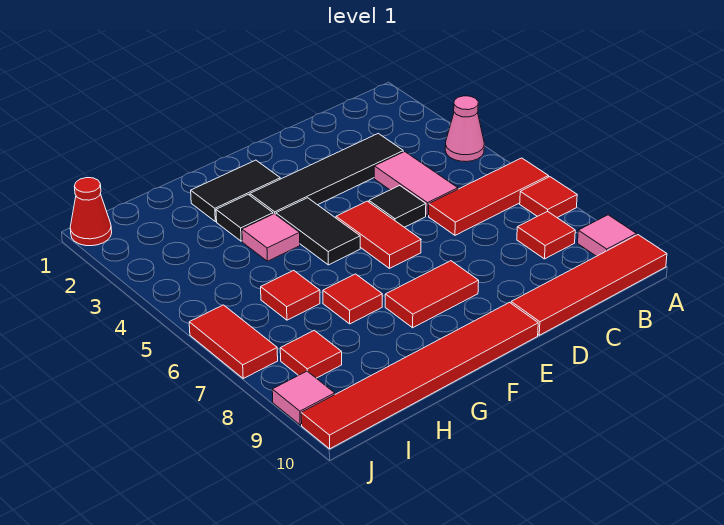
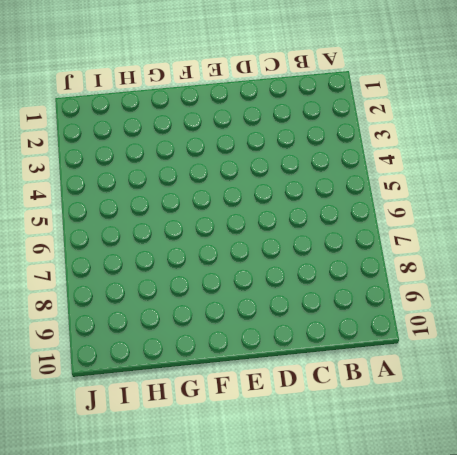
none -> pink 1x1 cone [445,96,484,162]
none -> red 1x3 tile [429,158,549,235]
none -> red 1x1 tile [520,177,577,218]

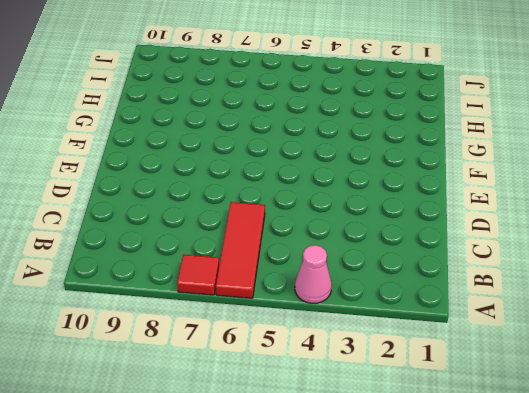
none -> pink 1x1 tile [578,215,636,256]
none -> red 1x4 tile [511,235,667,335]
none -> red 1x1 tile [517,211,575,259]

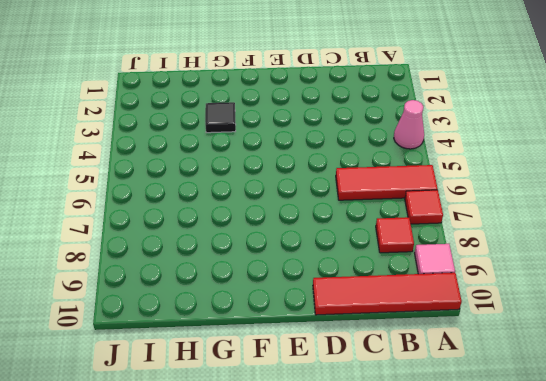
none -> black 1x4 tile [250,133,403,215]
none -> pink 1x2 tile [374,152,458,216]
none -> black 1x1 tile [369,186,426,227]

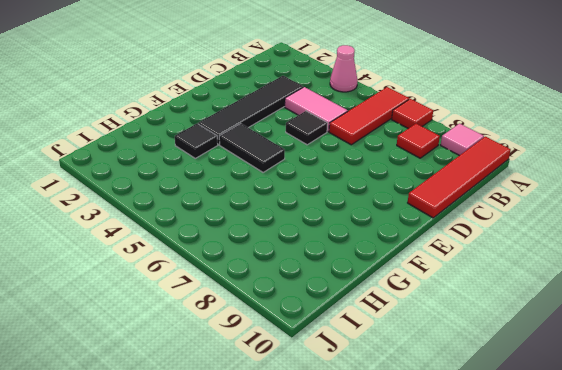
none -> red 1x2 tile [336,201,421,268]
none -> red 1x2 tile [385,261,479,328]
none -> red 1x6 tile [301,302,538,449]

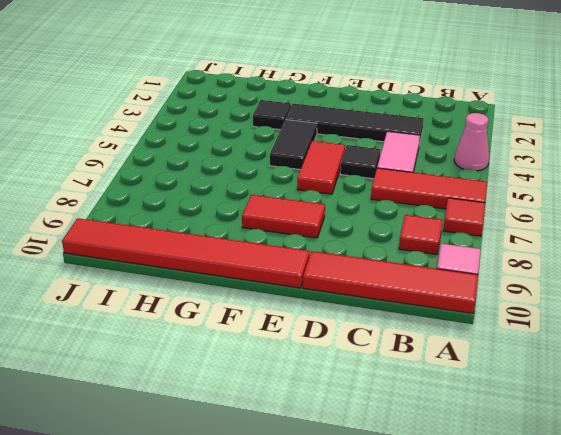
none -> black 1x2 tile [191,160,280,222]
none -> pink 1x1 tile [242,214,300,261]
none -> red 1x1 tile [323,274,382,324]

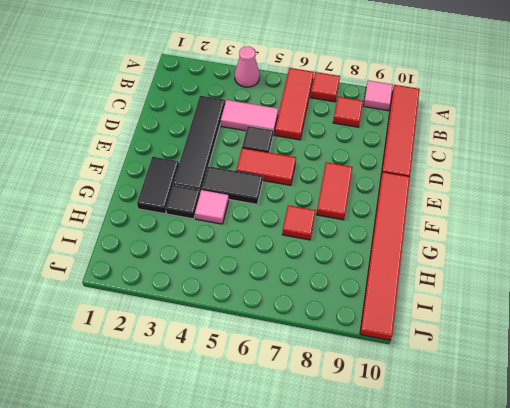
none -> red 1x1 tile [261,270,320,320]
none -> red 1x1 tile [280,330,342,378]
none -> red 1x1 cone [70,178,112,246]

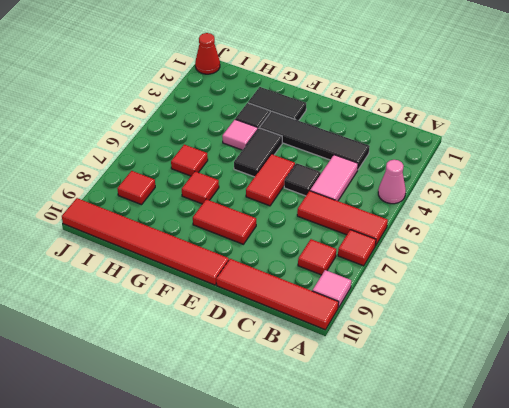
none -> red 1x2 tile [189,305,278,378]
none -> pink 1x1 tile [272,371,335,425]

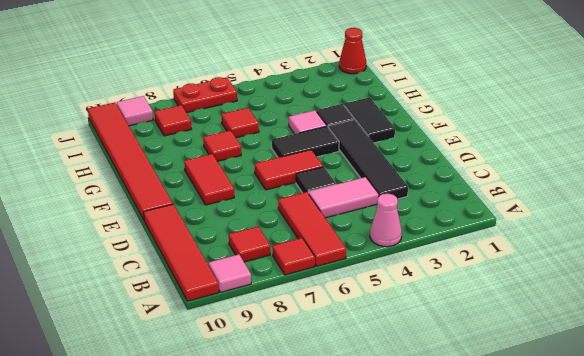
red 1x2 plate [173,77,237,113] -> red 1x2 tile [189,305,278,378]

